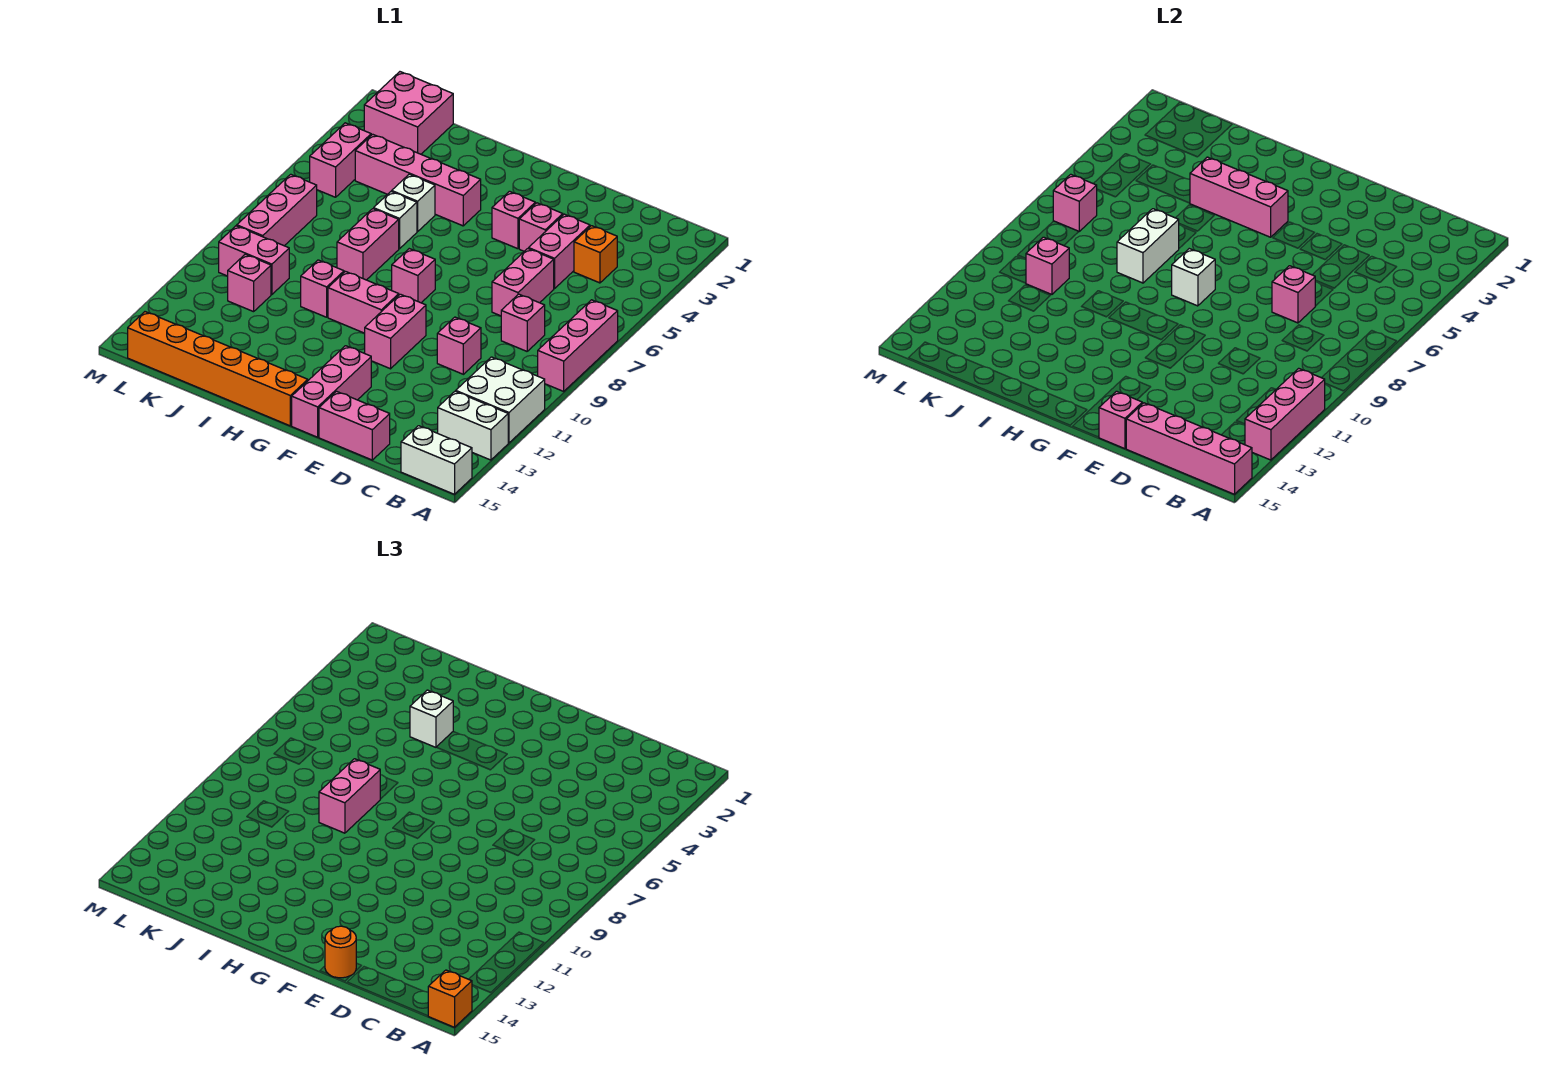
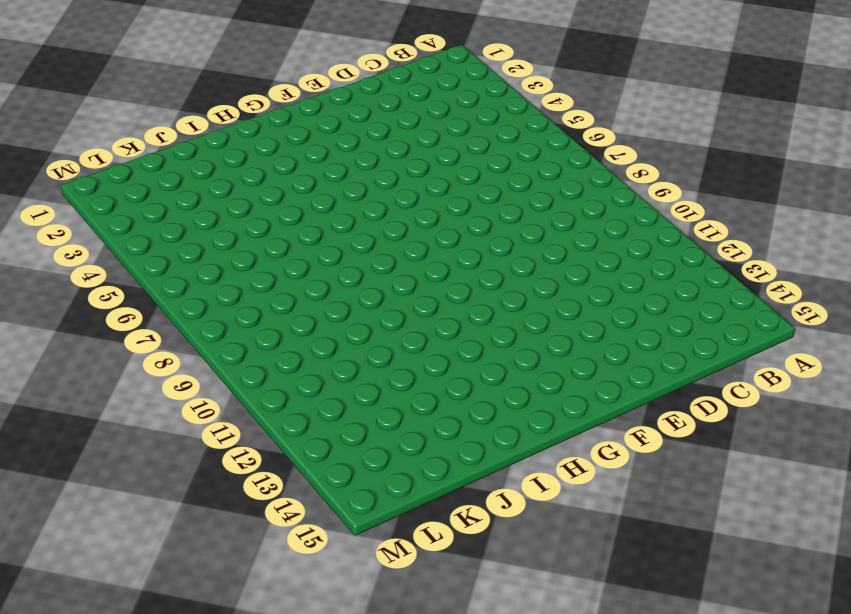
none -> pink 1x3 brick [538,300,618,391]
none -> white 2x2 brick [456,357,545,443]
none -> white 1x2 brick [438,391,508,460]
none -> white 1x2 brick [401,426,472,494]

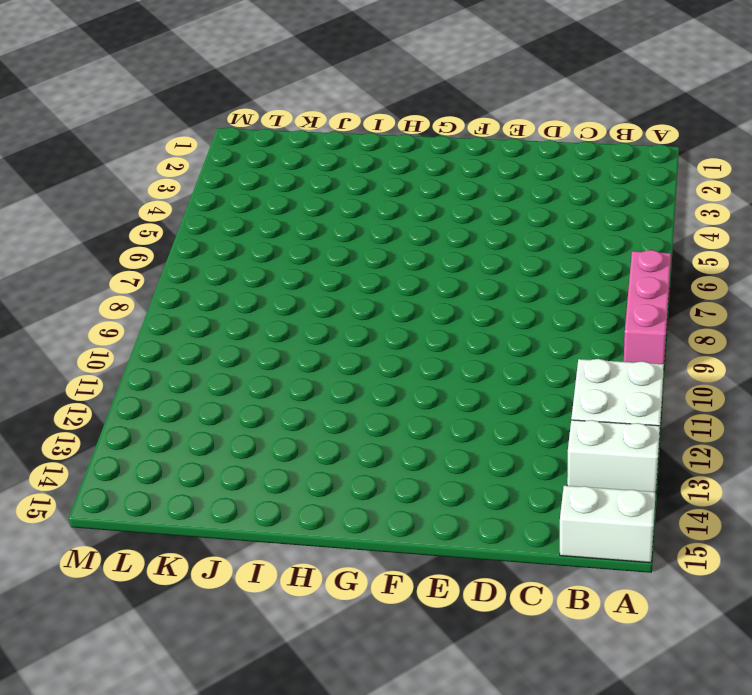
none -> orange 1x1 brick [574,226,617,283]
none -> pink 1x1 brick [501,294,545,351]
none -> pink 1x2 brick [529,214,590,289]
none -> pink 1x2 brick [492,249,554,316]

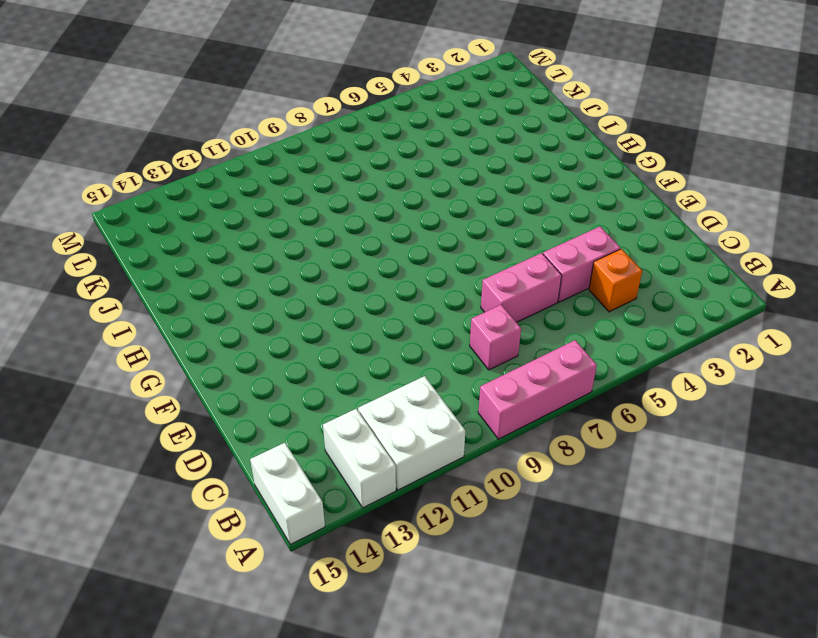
none -> pink 1x1 brick [437,317,481,374]
none -> pink 1x2 brick [319,391,390,460]
none -> pink 1x1 brick [519,203,563,251]
none -> pink 1x1 brick [492,191,535,249]

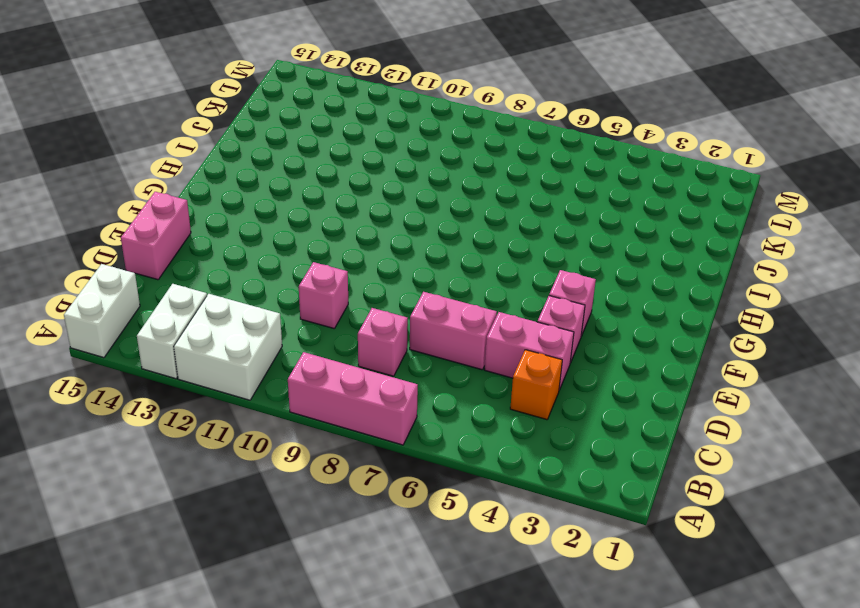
none -> pink 1x2 brick [365,294,426,369]
none -> pink 1x3 brick [292,346,371,437]
none -> pink 1x1 brick [392,249,435,303]
none -> pink 1x2 brick [328,271,399,333]

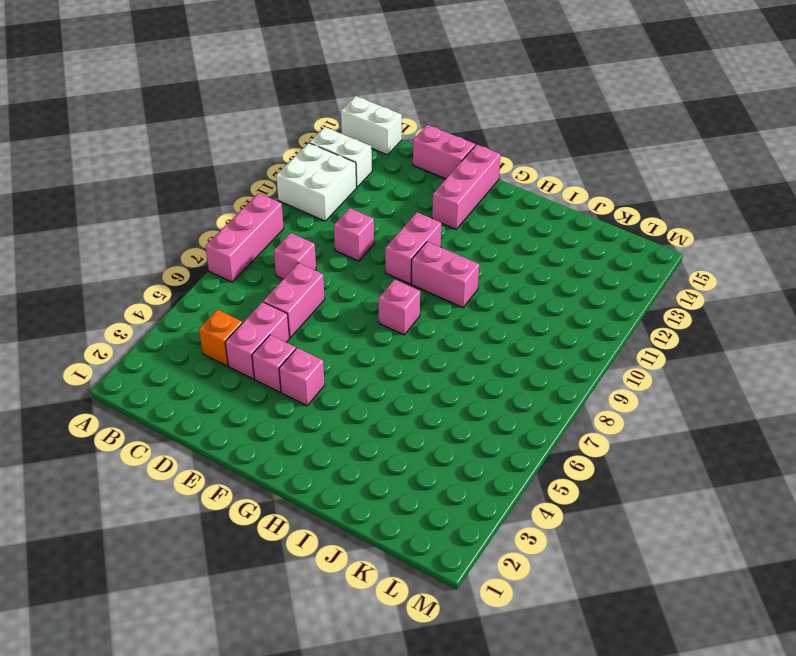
none -> orange 1x6 brick [128,312,308,426]
none -> pink 1x4 brick [355,134,481,226]
none -> white 1x1 brick [392,174,435,232]
none -> white 1x1 brick [374,191,417,249]

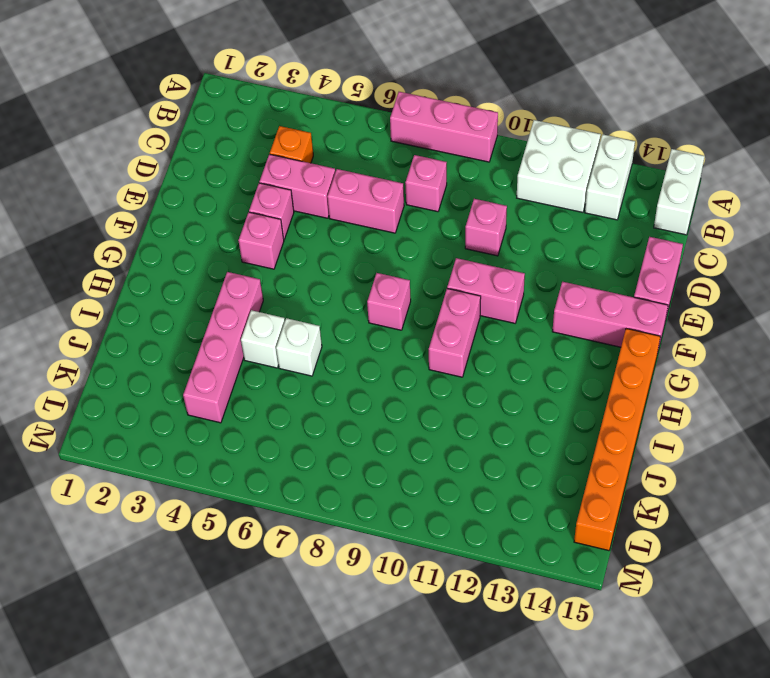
none -> pink 1x2 brick [337,209,399,280]
none -> pink 1x1 brick [301,260,344,317]
none -> pink 2x2 brick [364,72,453,154]
none -> pink 1x2 brick [219,226,289,294]

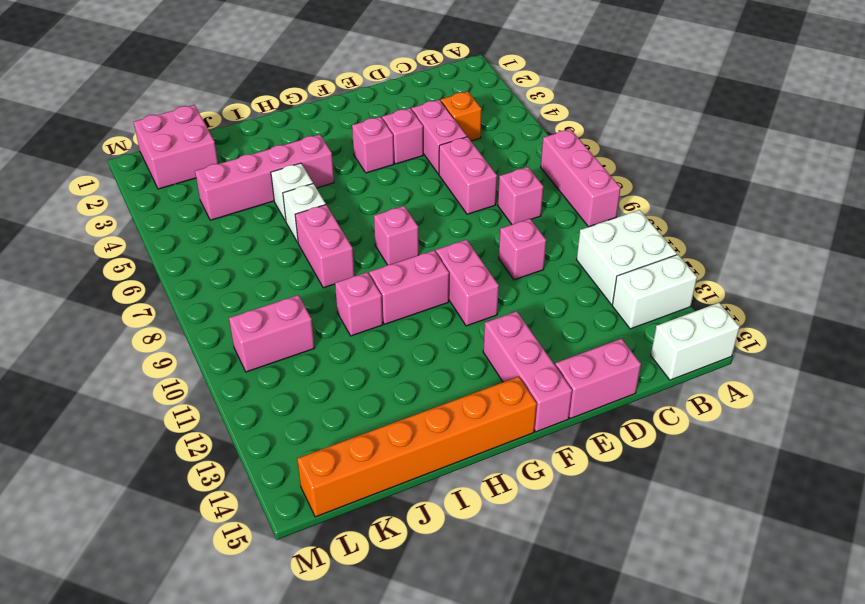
none -> pink 1x1 brick [228,254,271,312]
none -> pink 1x2 brick [310,123,371,197]
none -> pink 1x3 brick [237,174,317,246]
none -> pink 1x3 brick [1245,368,1325,460]

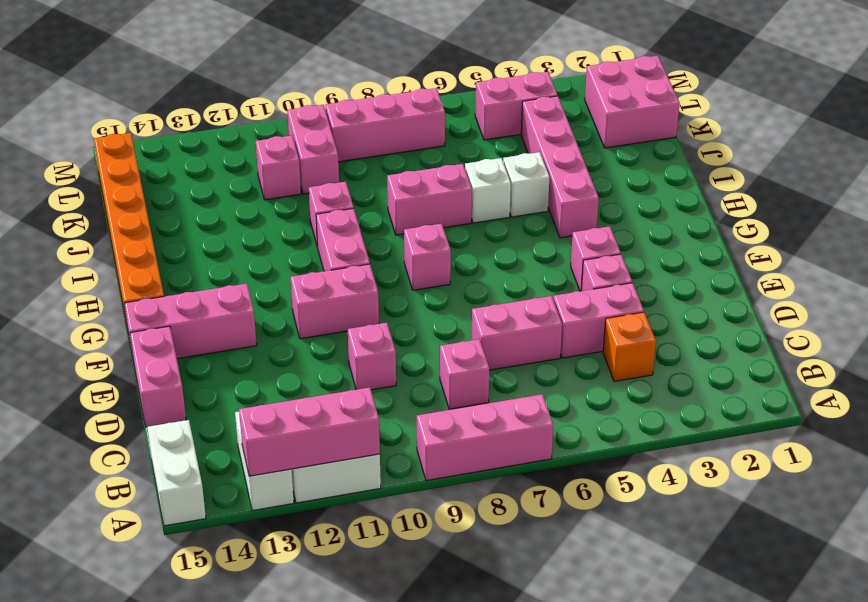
none -> pink 1x4 brick [1126,403,1252,494]
none -> pink 1x1 brick [1272,266,1316,323]
none -> pink 1x1 brick [1099,391,1142,449]
none -> pink 1x3 brick [1190,157,1288,237]

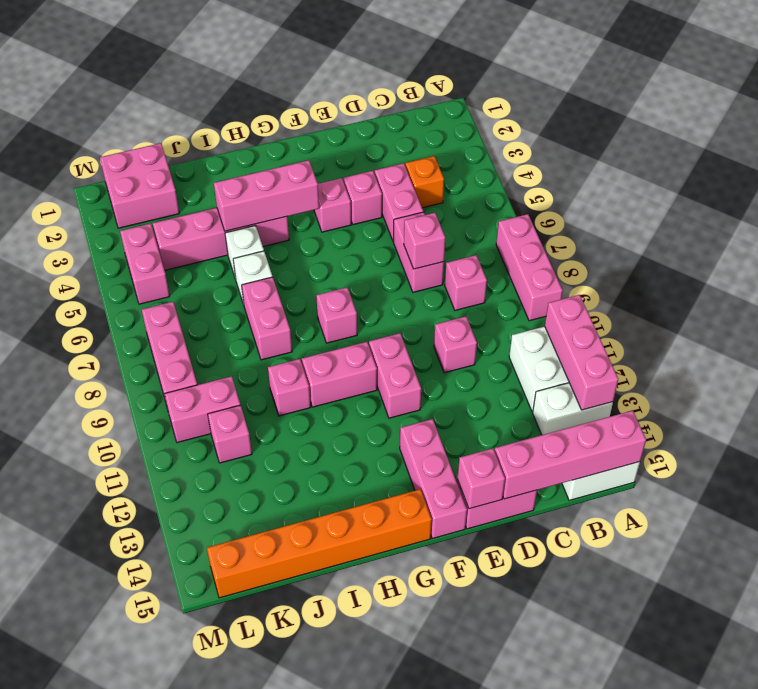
none -> white 1x1 brick [1172,249,1215,306]
none -> white 1x2 brick [1117,209,1179,283]
none -> pink 1x1 brick [1026,237,1069,294]
none -> pink 1x1 brick [1053,174,1097,231]

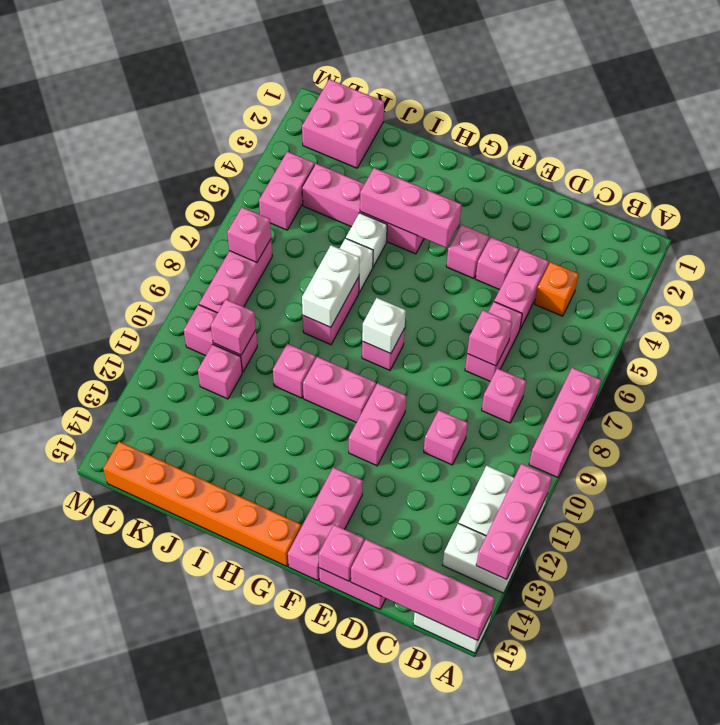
none -> orange 1x1 brick [428,970,472,1027]
none -> orange 1x1 round brick [325,926,356,978]
none -> white 1x1 brick [410,690,453,747]
none -> pink 1x2 brick [319,759,380,833]

